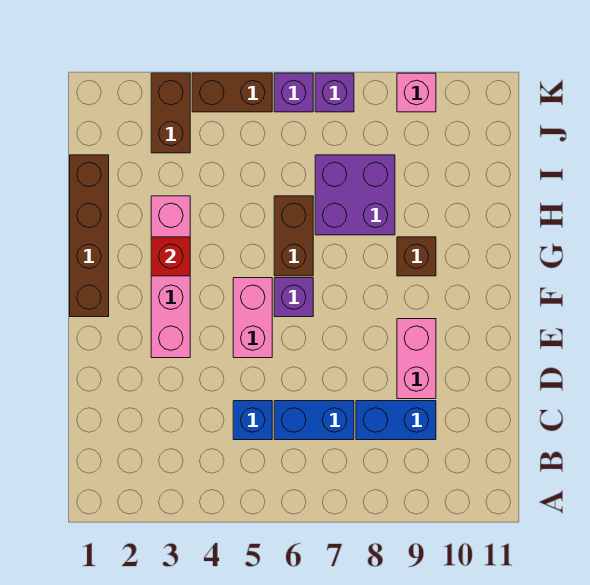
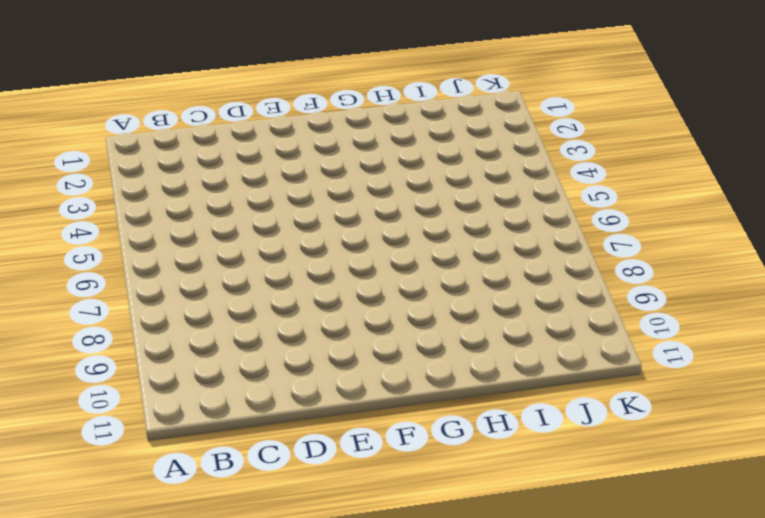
none -> blue 1x1 brick [233,401,272,440]
none -> blue 1x2 brick [274,401,354,440]
none -> blue 1x2 brick [356,401,436,440]

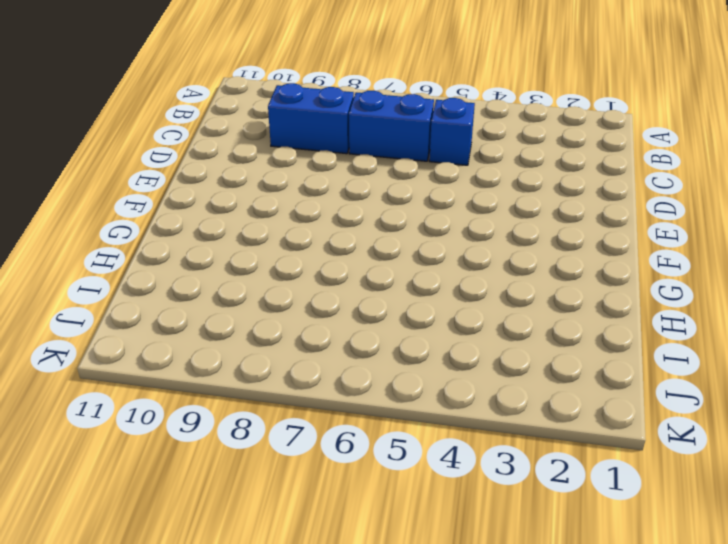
none -> pink 1x2 brick [397,319,436,399]
none -> pink 1x4 brick [151,196,190,358]
none -> pink 1x2 brick [233,278,272,358]

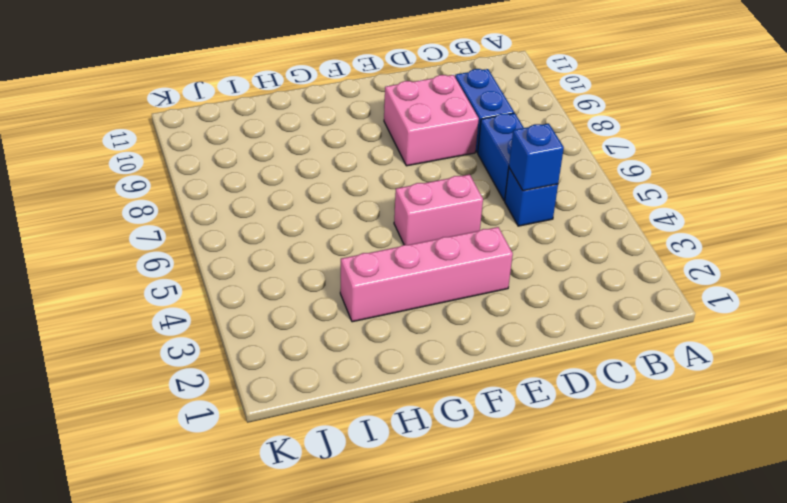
blue 1x1 brick [509,124,564,191] -> none
pink 2x2 brick [384,75,479,166] -> pink 1x2 brick [397,319,436,399]
none -> brown 1x4 brick [70,155,109,317]
none -> purple 1x1 brick [274,278,313,317]
none -> brown 1x2 brick [274,196,313,276]

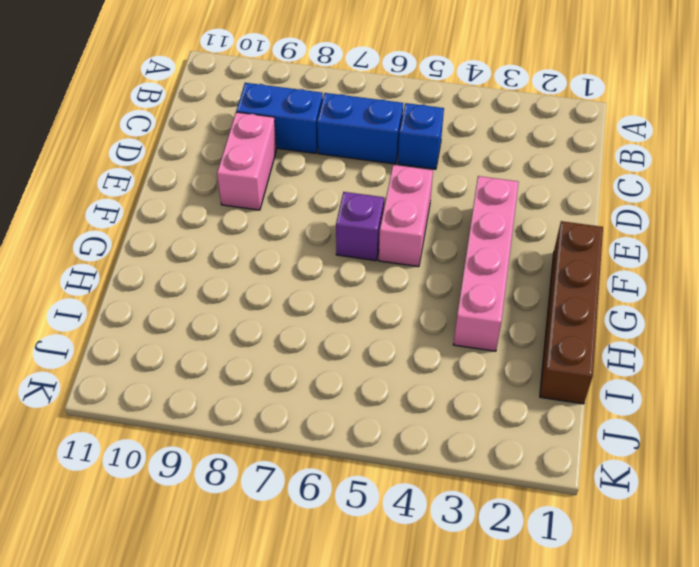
none -> brown 1x2 brick [274,196,313,276]
none -> brown 1x1 brick [397,237,436,276]
none -> purple 2x2 brick [315,155,395,235]

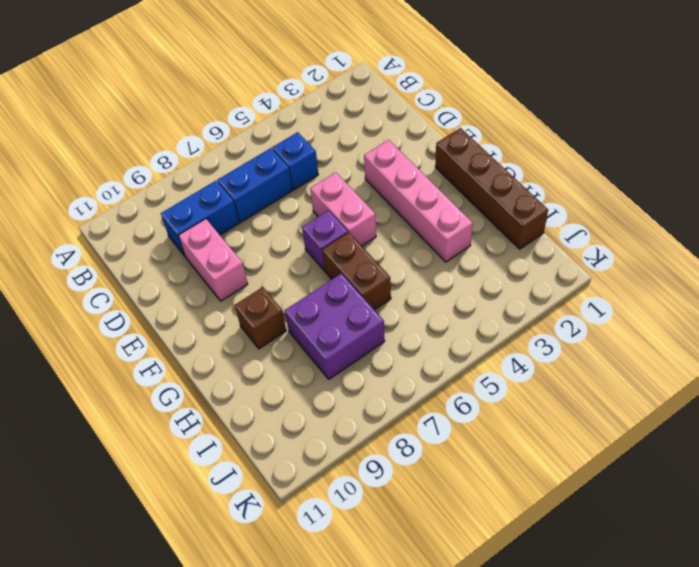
none -> brown 1x2 brick [151,73,190,153]
none -> brown 1x2 brick [192,73,272,112]
none -> purple 1x1 brick [274,73,313,112]

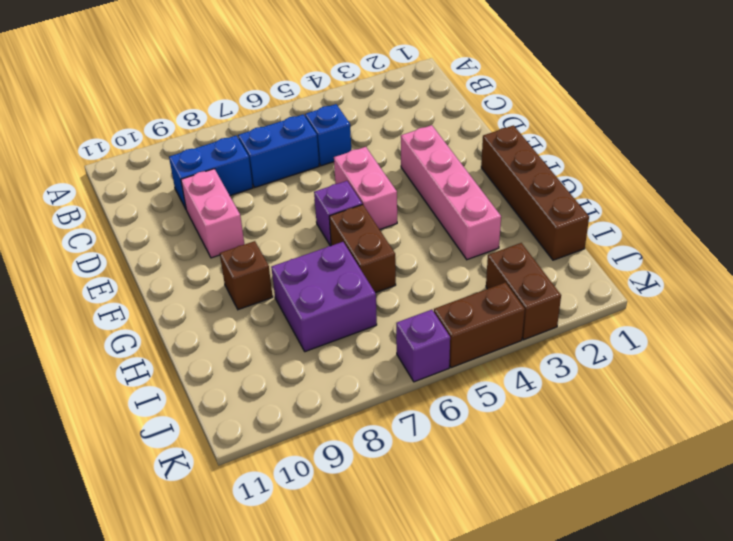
none -> purple 1x1 brick [315,73,354,112]
none -> pink 1x1 brick [397,73,436,112]
none -> red 1x1 brick [151,237,190,276]

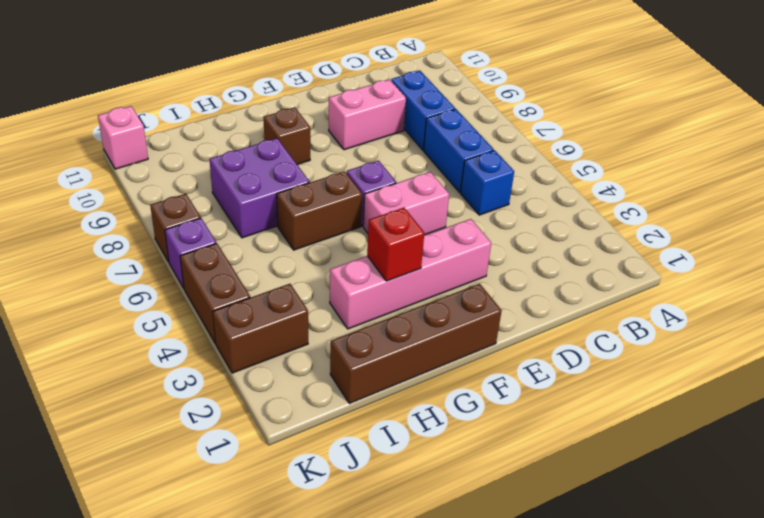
brown 1x1 brick [150,194,201,262] -> purple 1x1 brick [315,73,354,112]
pink 1x1 brick [98,106,148,169] -> pink 1x1 brick moved to [397,73,436,112]

